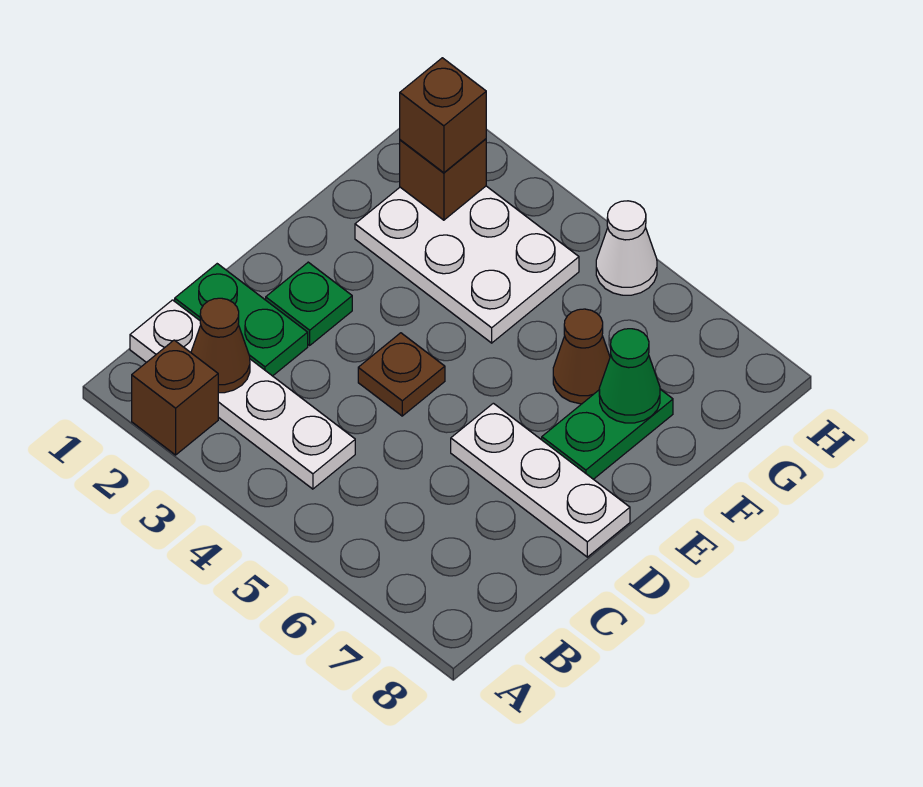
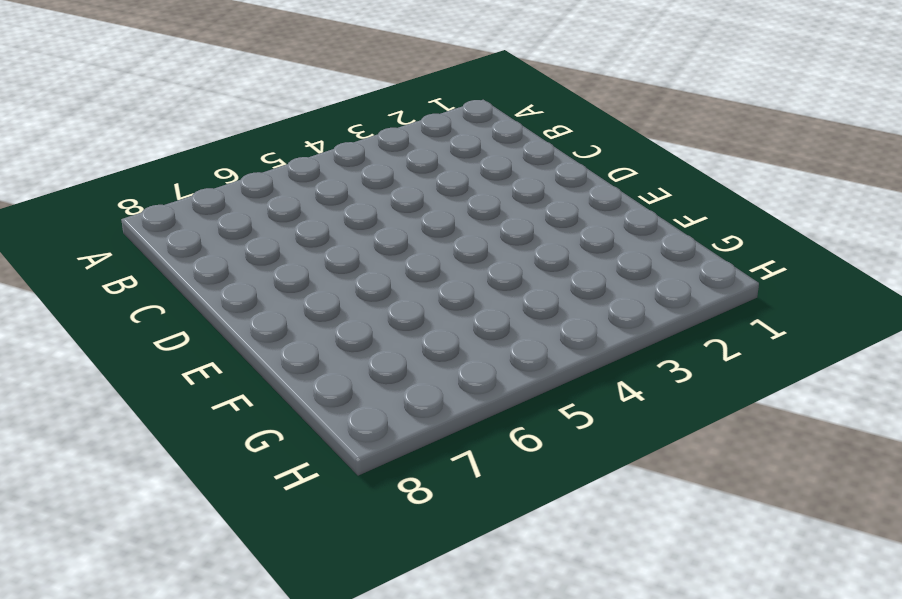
none -> brown 1x1 brick [132,340,218,455]
none -> white 1x4 plate [130,300,355,489]
none -> green 1x2 plate [175,264,308,376]

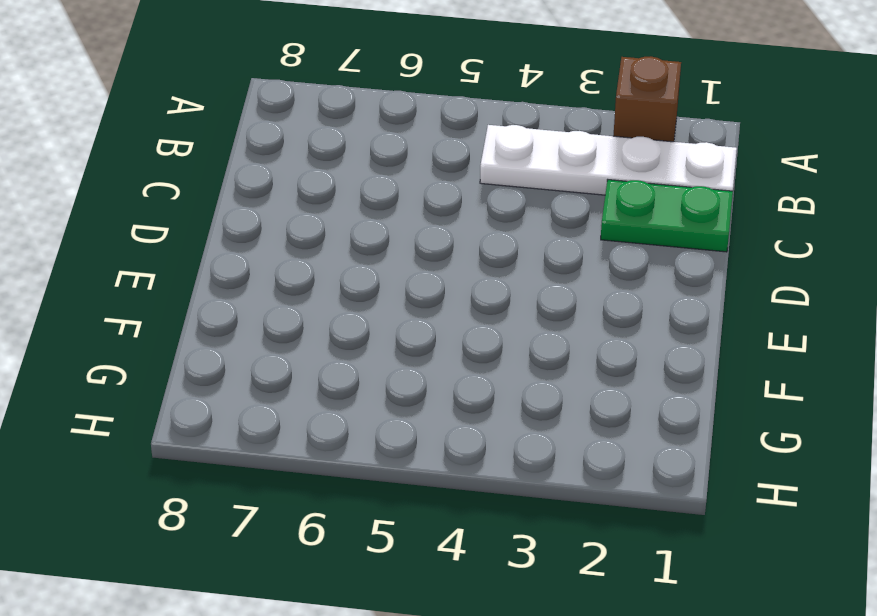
none -> green 1x1 plate [266,262,352,345]
none -> brown 1x1 plate [358,333,445,416]
none -> white 1x3 plate [451,403,630,557]

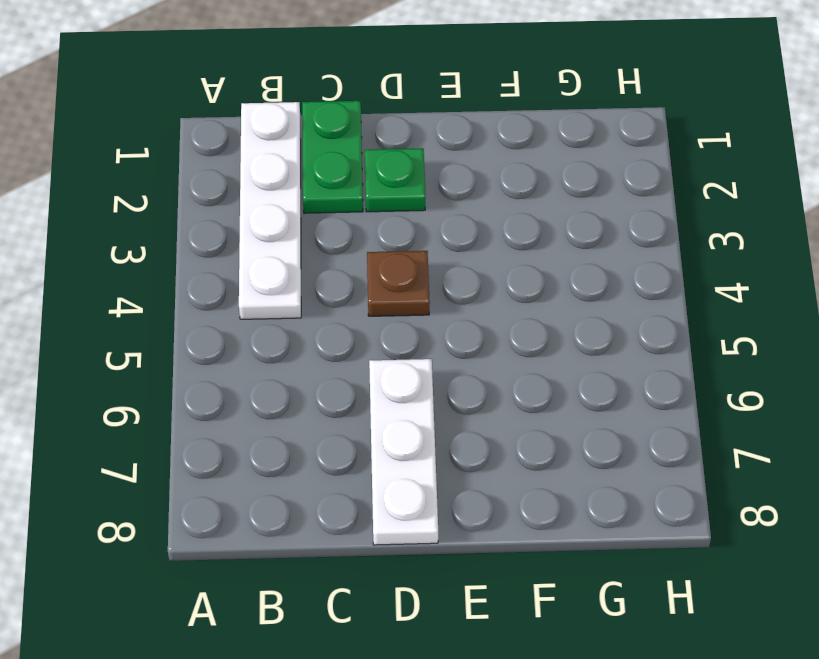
none -> brown 1x1 brick [132,340,218,455]
none -> green 1x2 plate [542,389,673,479]
none -> white 2x3 plate [355,186,579,343]

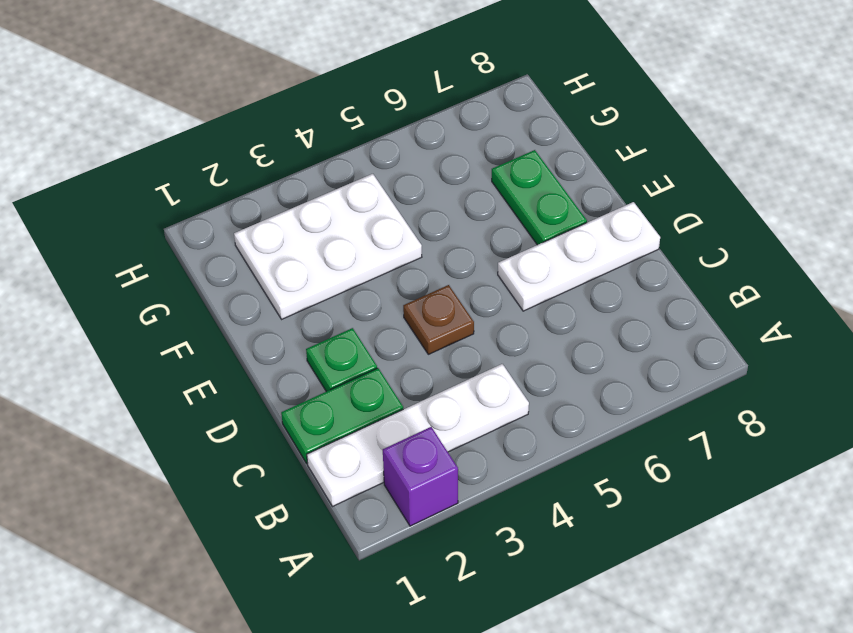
purple 1x1 brick [383,427,458,526] -> brown 1x1 brick [132,340,218,455]
none -> brown 1x1 cone [553,309,610,404]
none -> white 1x1 cone [596,201,657,295]
none -> brown 1x1 cone [191,298,250,393]

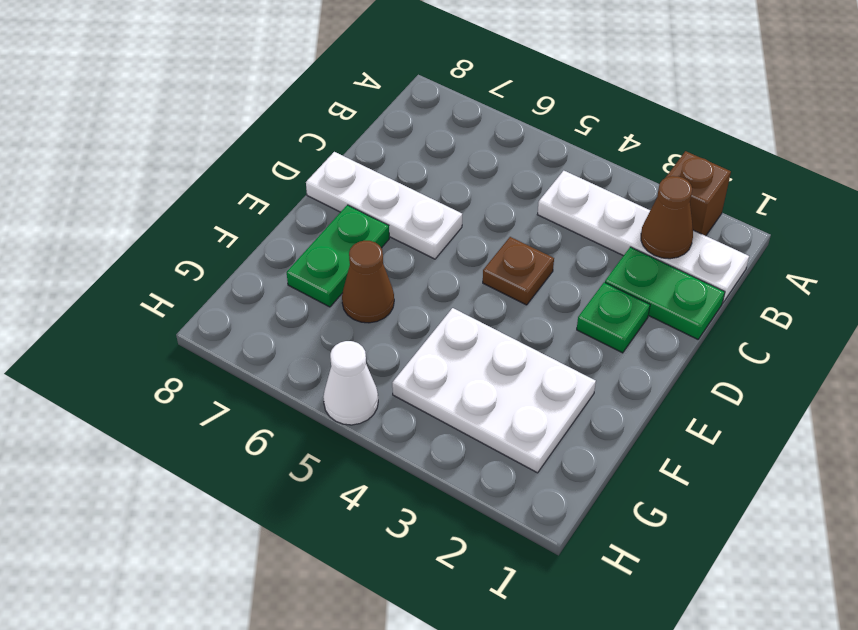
none -> green 1x1 cone [599,329,660,423]
none -> brown 1x1 brick [400,139,486,220]
none -> brown 1x1 brick [400,58,486,173]

